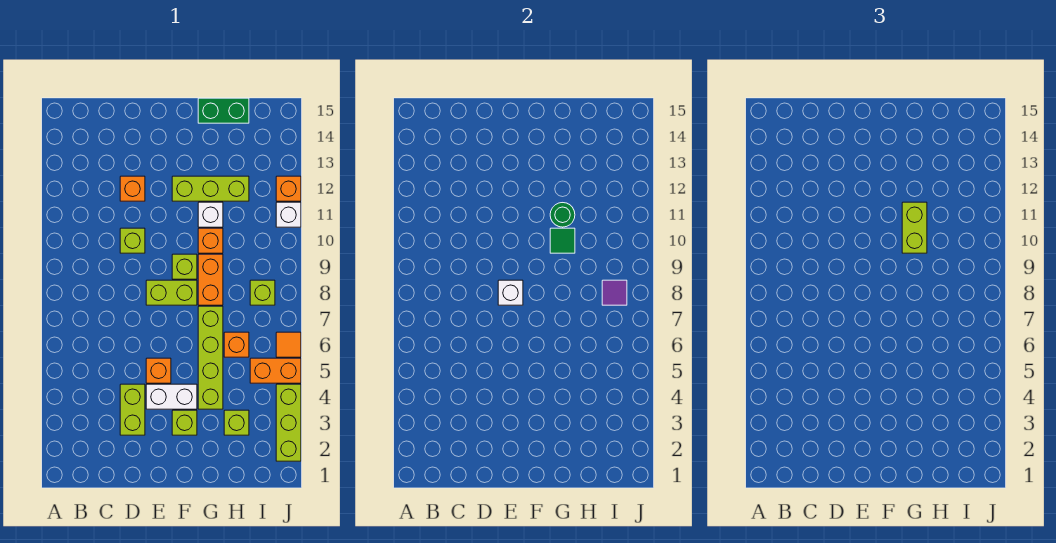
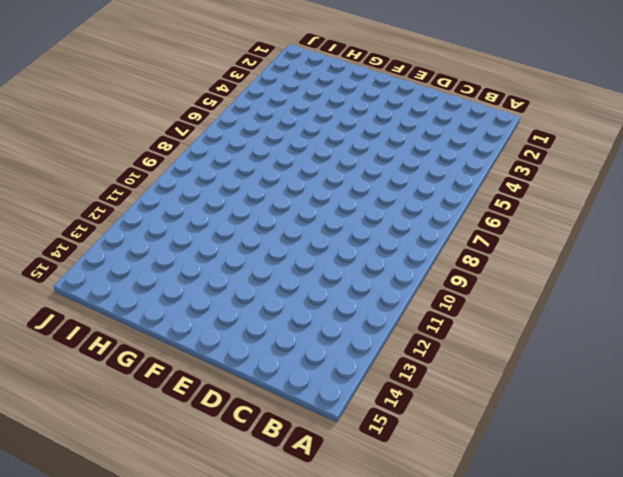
none -> lime 1x2 brick [120,384,145,435]
none -> lime 1x1 brick [120,228,145,253]
none -> orange 1x1 brick [120,176,145,201]

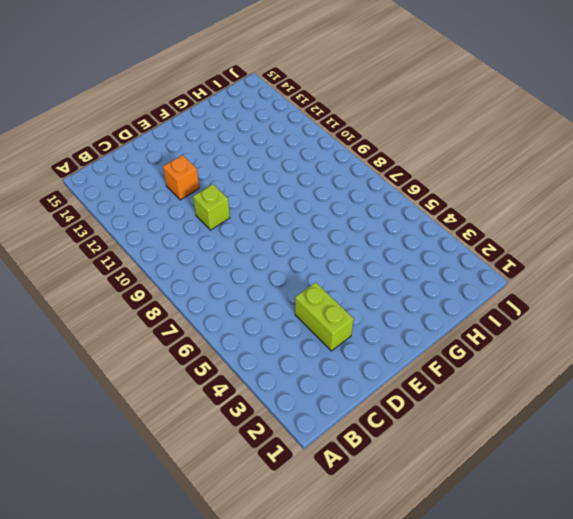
none -> white 1x2 brick [146,384,197,409]
none -> orange 1x1 brick [146,358,171,383]
none -> lime 1x2 brick [146,280,197,305]

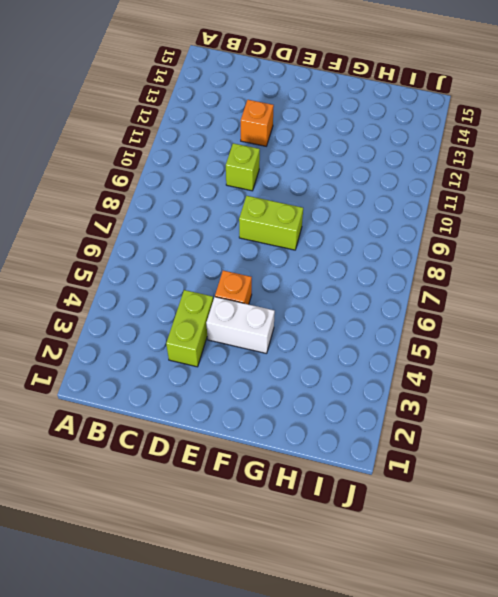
none -> lime 1x1 brick [172,410,197,435]
none -> lime 1x1 brick [172,254,197,279]
none -> lime 1x3 brick [172,176,249,201]

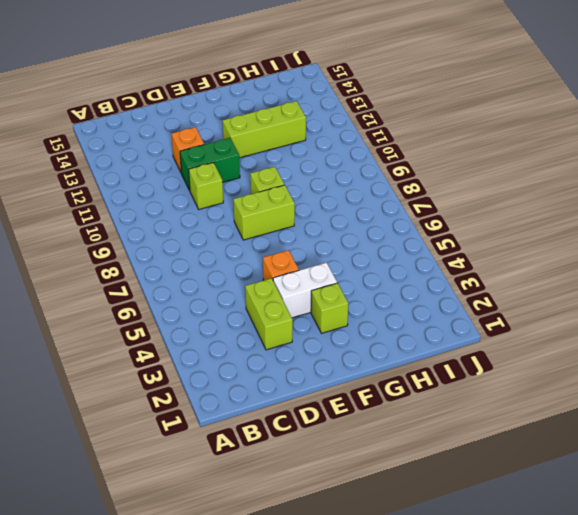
green 1x2 brick [180,138,240,190] -> green 1x2 brick moved to [198,98,249,123]
none -> lime 1x4 brick [198,306,223,409]
none -> orange 1x2 brick [198,254,223,305]
none -> orange 1x1 brick [198,228,223,253]

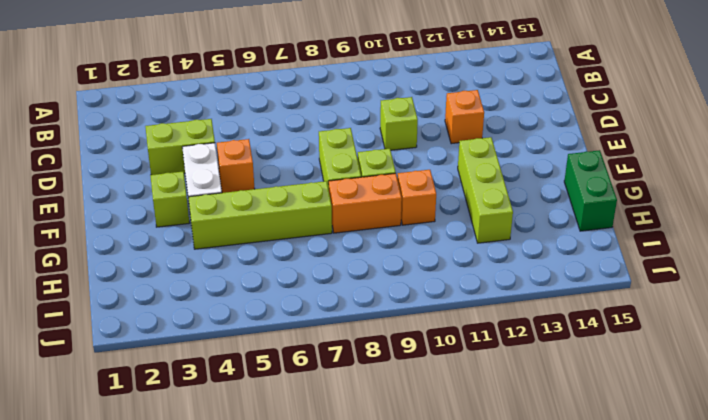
none -> white 1x1 brick [198,202,223,227]
none -> lime 1x1 brick [224,410,249,435]
none -> orange 1x1 brick [224,332,249,357]

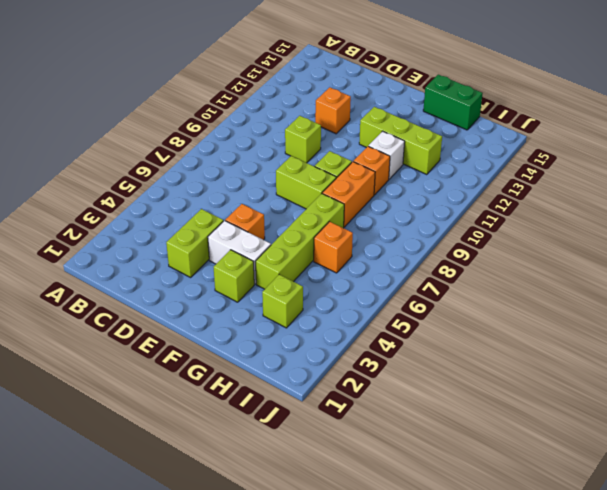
none -> orange 1x2 brick [250,358,301,383]
none -> lime 1x1 brick [250,280,275,305]
none -> lime 1x3 brick [276,384,301,461]

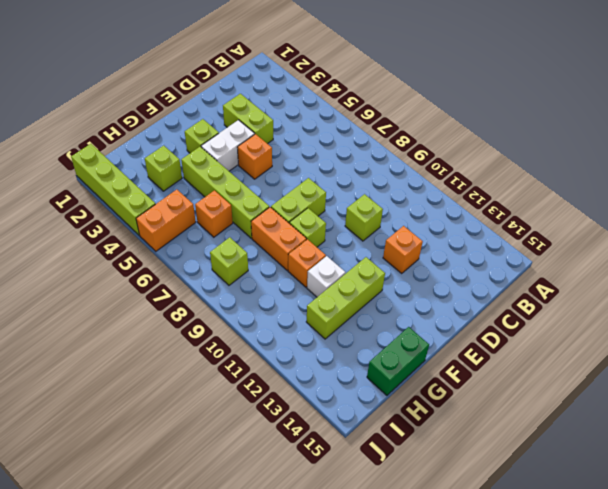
lime 1x4 brick [71,144,155,235] -> lime 1x3 brick [276,384,301,461]
none -> orange 1x1 tile [276,332,301,357]
none -> white 1x1 brick [276,202,301,227]
none -> orange 1x1 brick [276,176,301,201]

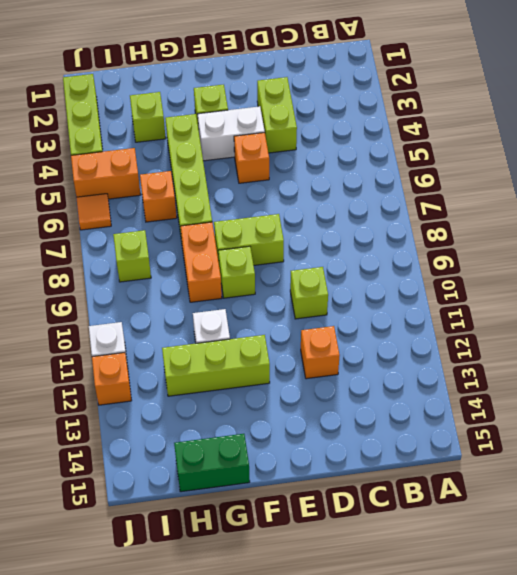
none -> orange 1x1 brick [198,228,223,253]
none -> white 1x1 brick [498,280,523,305]
none -> green 1x1 tile [550,228,575,253]

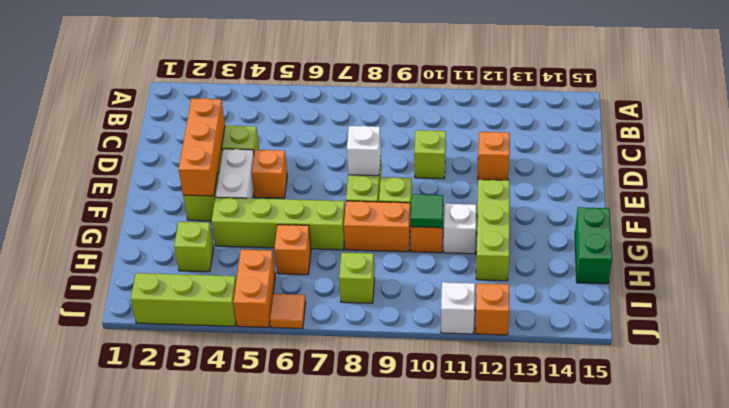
orange 1x3 brick [179,98,225,196] -> none
none -> green 1x1 round brick [550,203,575,227]
none -> purple 1x1 tile [602,280,627,305]
none -> lime 1x2 brick [902,202,927,253]

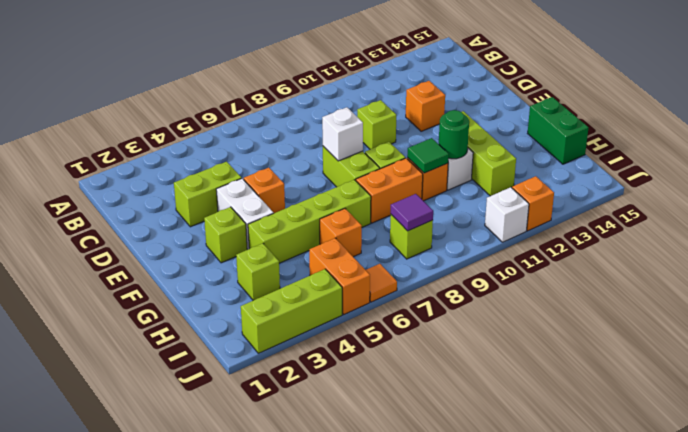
none -> lime 1x2 brick [902,202,927,253]

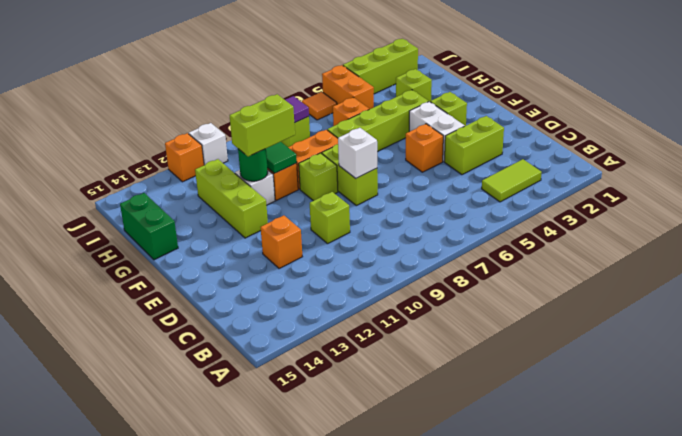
lime 1x2 tile [482,159,542,202] -> none

